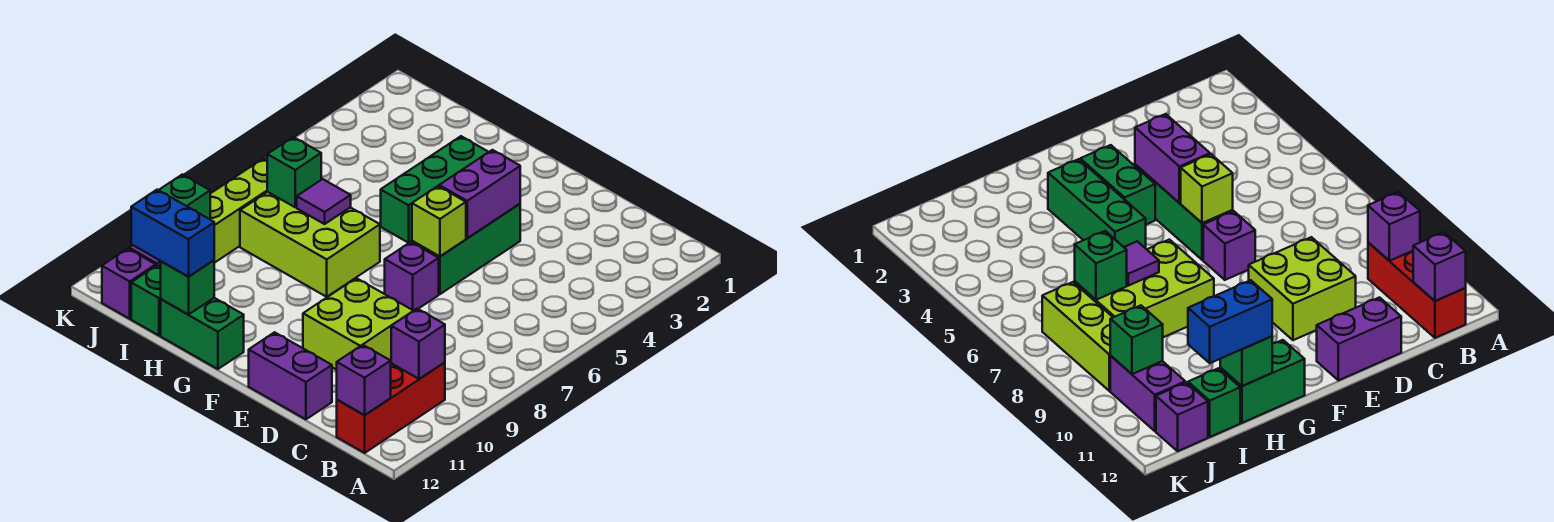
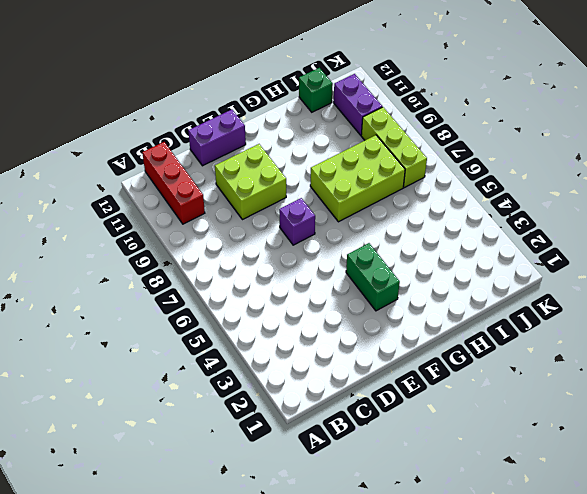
none -> green 1x3 brick [412,204,520,294]
none -> green 1x3 brick [381,136,488,243]
none -> green 1x2 brick [161,298,244,369]

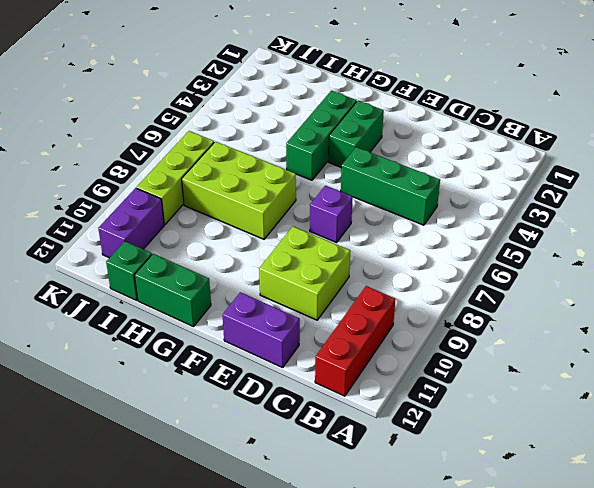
green 1x3 brick [341,147,440,225] -> green 1x3 brick turned to [412,204,520,294]
none -> purple 1x1 brick [102,249,156,319]
none -> purple 1x1 brick [391,309,445,379]
none -> purple 1x1 brick [337,345,391,415]

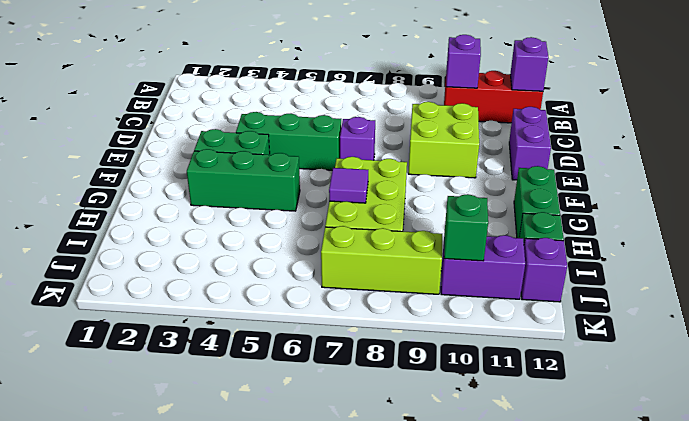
none -> purple 1x2 brick [439,150,520,238]
none -> lime 1x1 brick [412,186,466,256]
none -> green 1x1 brick [161,260,214,315]

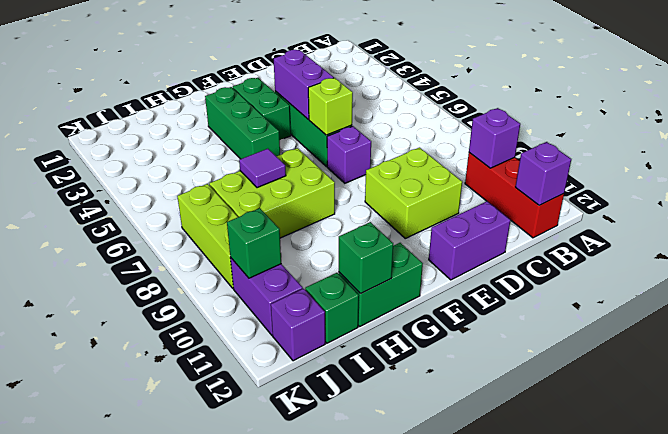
none -> green 1x1 brick [267,137,321,207]
none -> blue 1x2 brick [131,190,214,277]

